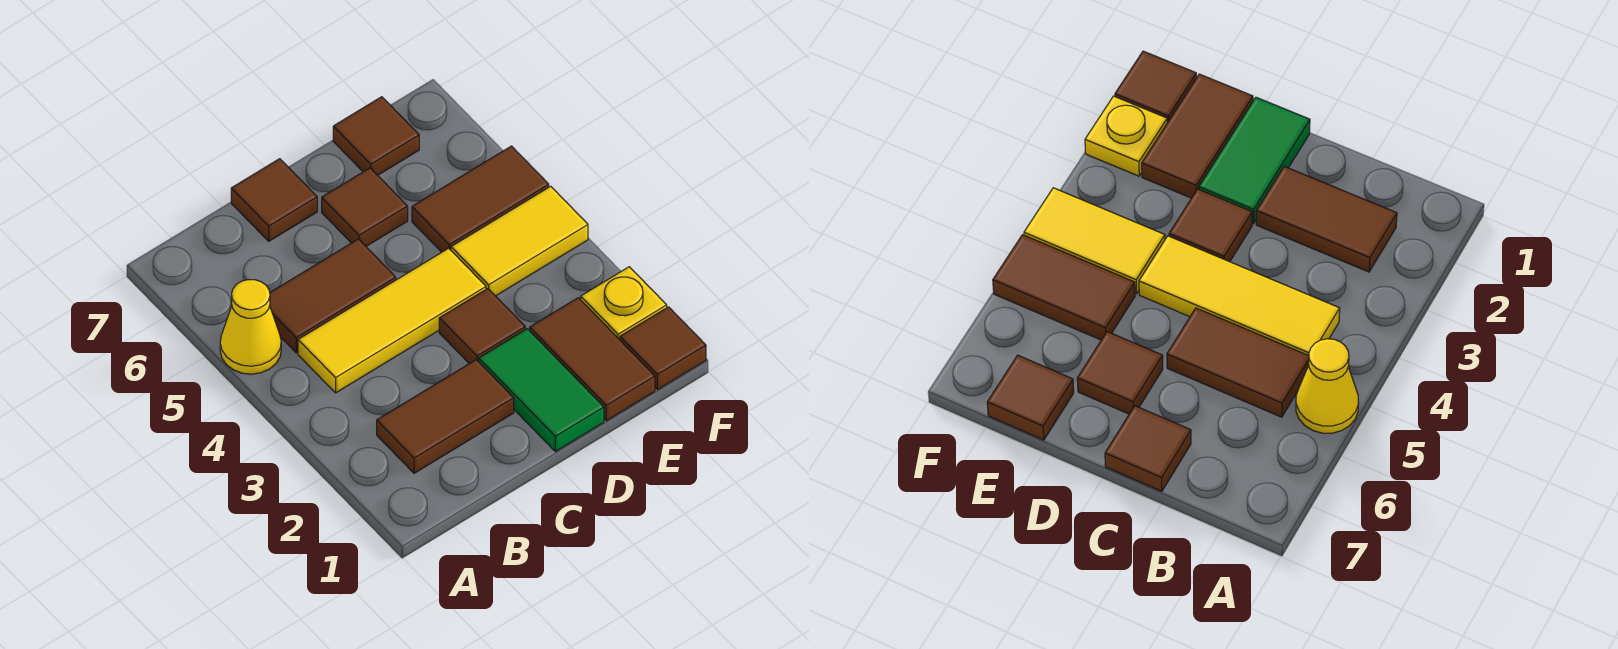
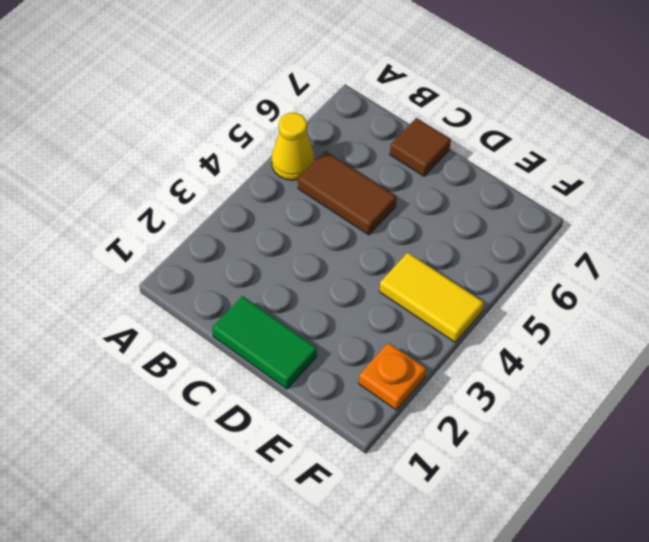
green 1x2 tile [212,296,317,389] -> green 1x2 tile turned to [479,329,604,452]
orange 1x1 plate [359,343,426,410] -> yellow 1x1 plate [581,267,667,340]
none -> brown 1x2 tile [377,360,514,473]
none -> yellow 1x3 tile [298,248,486,393]
none -> brown 1x1 tile [439,289,525,364]

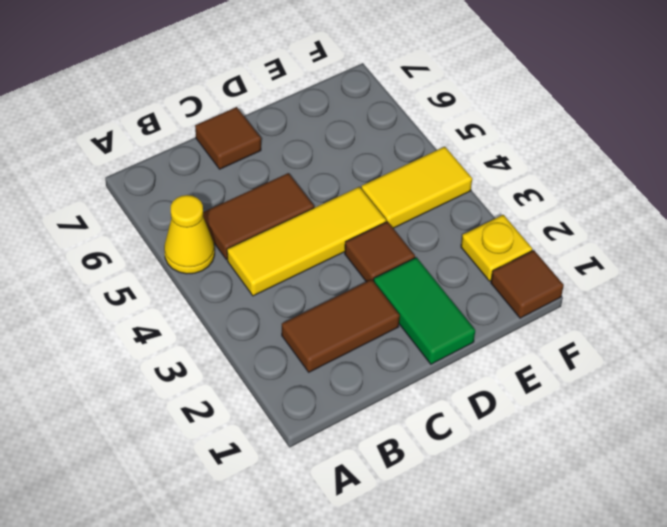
none -> brown 1x1 tile [322,168,408,246]
none -> brown 1x2 tile [530,298,655,421]
none -> brown 1x2 tile [412,146,549,252]

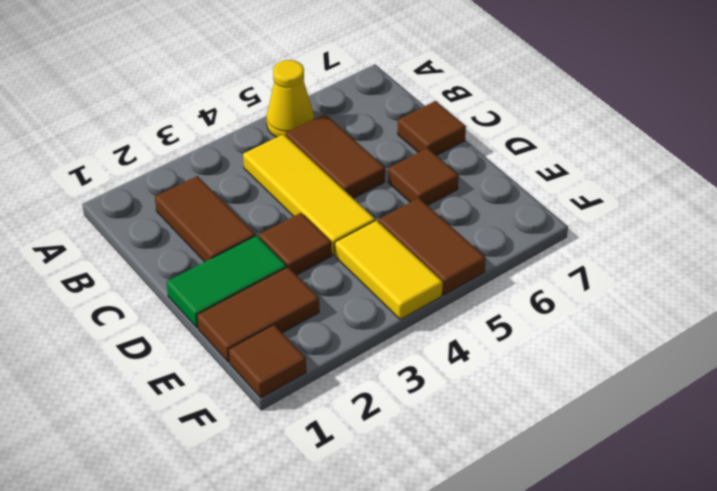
none -> brown 1x1 tile [333,97,419,175]
none -> yellow 1x1 plate [581,267,667,340]

